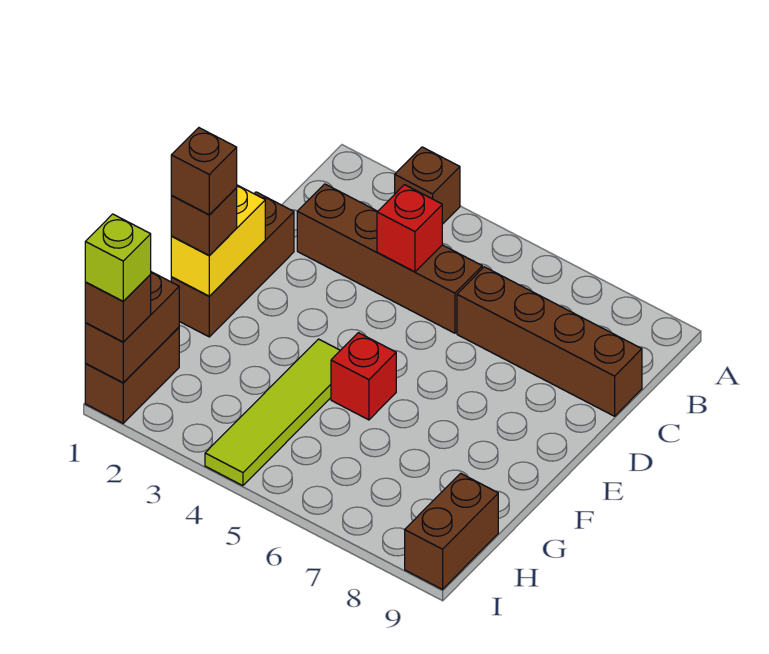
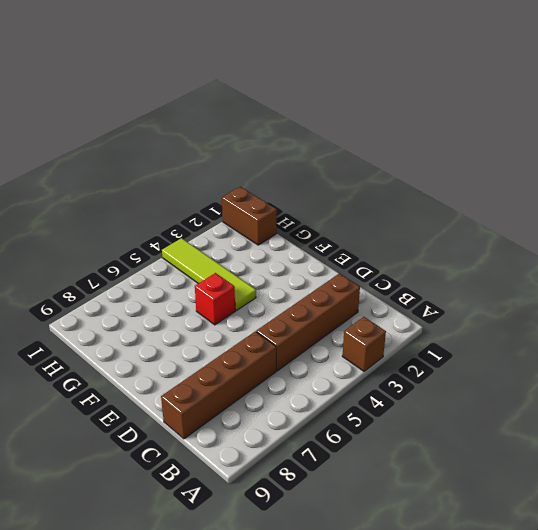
none -> brown 1x3 brick [171,192,294,337]
none -> brown 1x2 brick [405,473,498,589]
none -> red 1x1 brick [377,185,442,272]

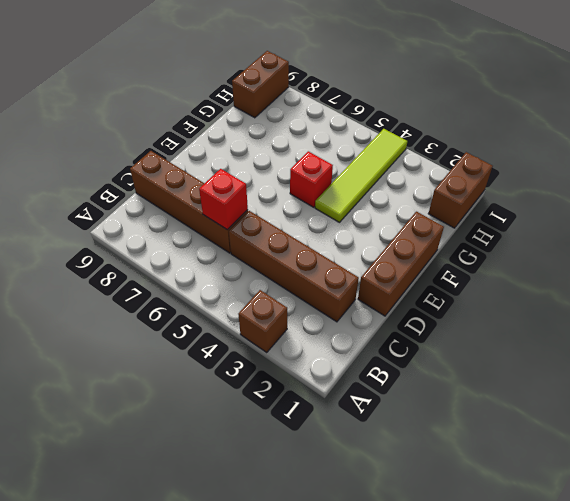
red 1x1 brick [199,169,248,230] -> red 1x1 brick moved to [377,185,442,272]
none -> yellow 1x2 brick [171,185,265,296]
none -> brown 1x2 brick [85,272,179,383]
none -> brown 1x1 brick [171,188,237,256]

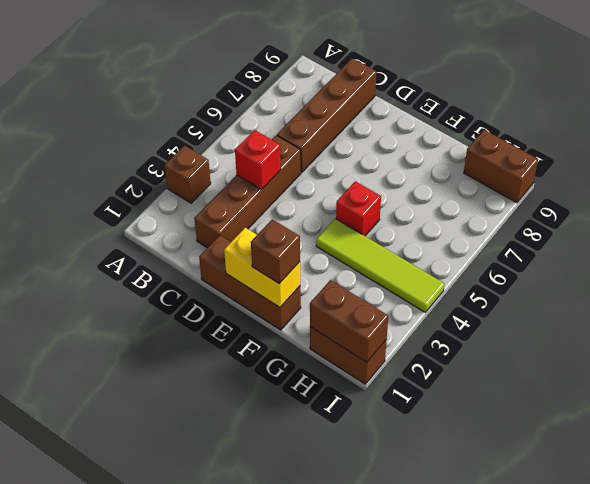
none -> brown 1x1 brick [85,275,151,342]
none -> brown 1x1 brick [171,128,237,214]
none -> lime 1x1 brick [85,214,151,301]

